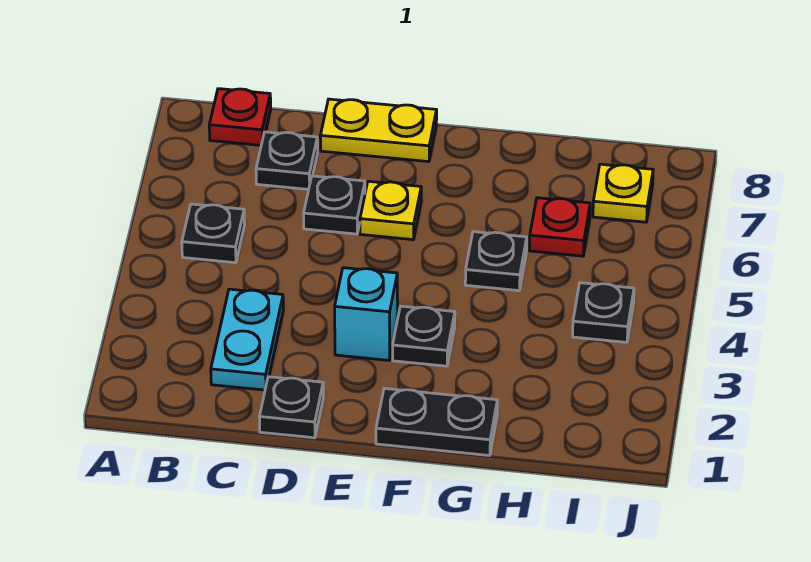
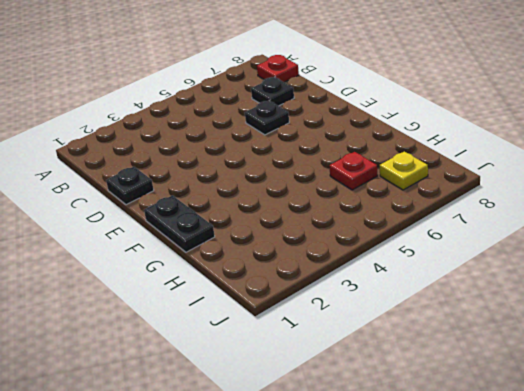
none -> black 1x1 plate [182,204,245,263]
none -> cyan 1x2 plate [211,289,283,390]
none -> yellow 1x2 plate [320,99,437,162]

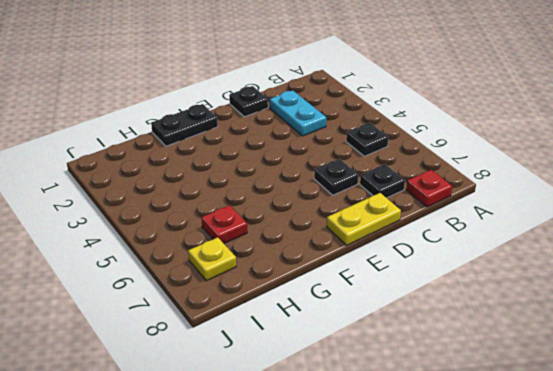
none -> cyan 1x1 brick [335,268,398,360]
none -> yellow 1x1 plate [360,181,421,240]
none -> black 1x1 plate [393,306,455,366]

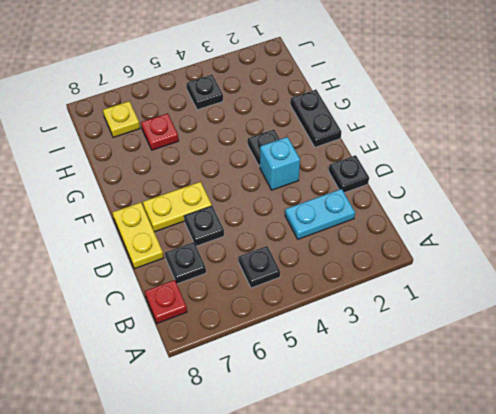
yellow 1x2 plate [143,182,212,232] -> yellow 1x1 plate [360,181,421,240]
none -> black 1x1 plate [465,232,527,291]

